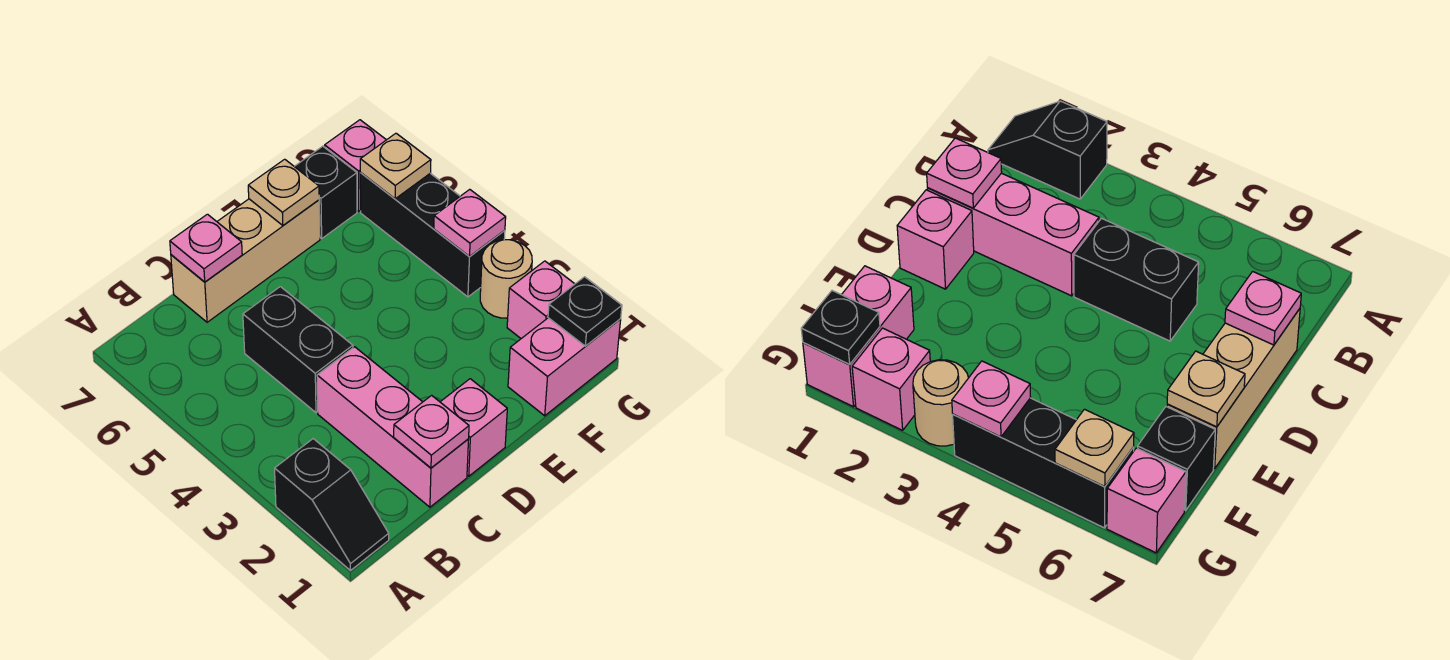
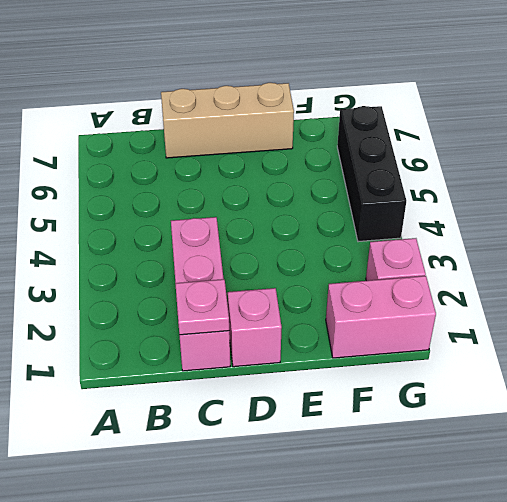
none -> black 1x2 slope [275,439,389,570]
none -> black 1x2 brick [243,287,353,413]
none -> black 1x1 brick [294,146,357,238]

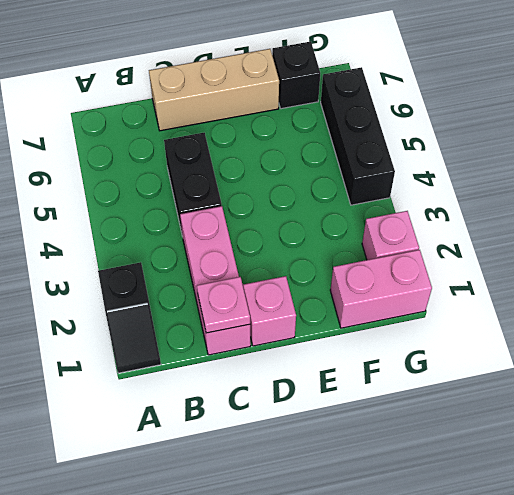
none -> tan 1x1 round brick [480,240,532,318]
none -> pink 1x1 brick [325,120,386,211]
none -> pink 1x1 plate [170,214,242,282]

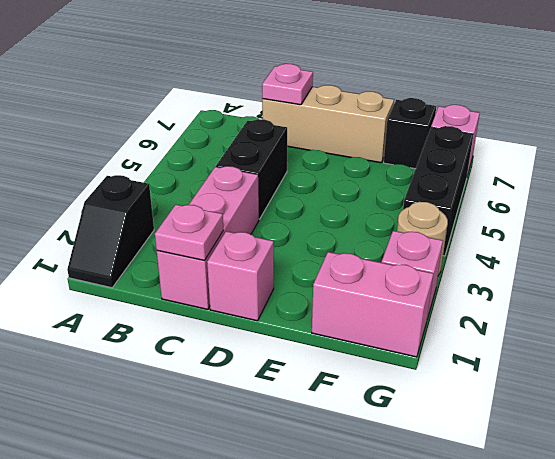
none -> tan 1x1 plate [248,159,319,225]
none -> black 1x1 plate [548,277,622,346]
none -> pink 1x1 plate [434,189,506,256]

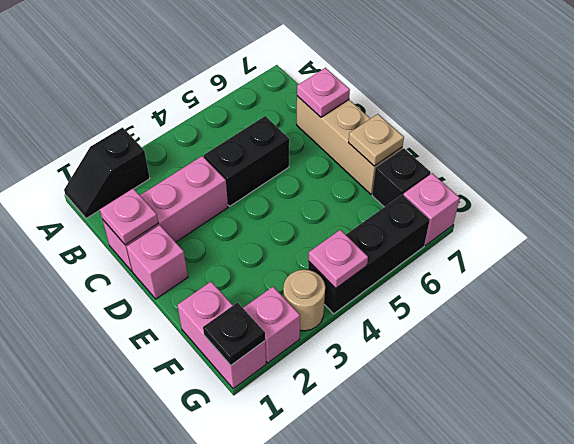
none -> tan 1x1 plate [360,133,431,199]

